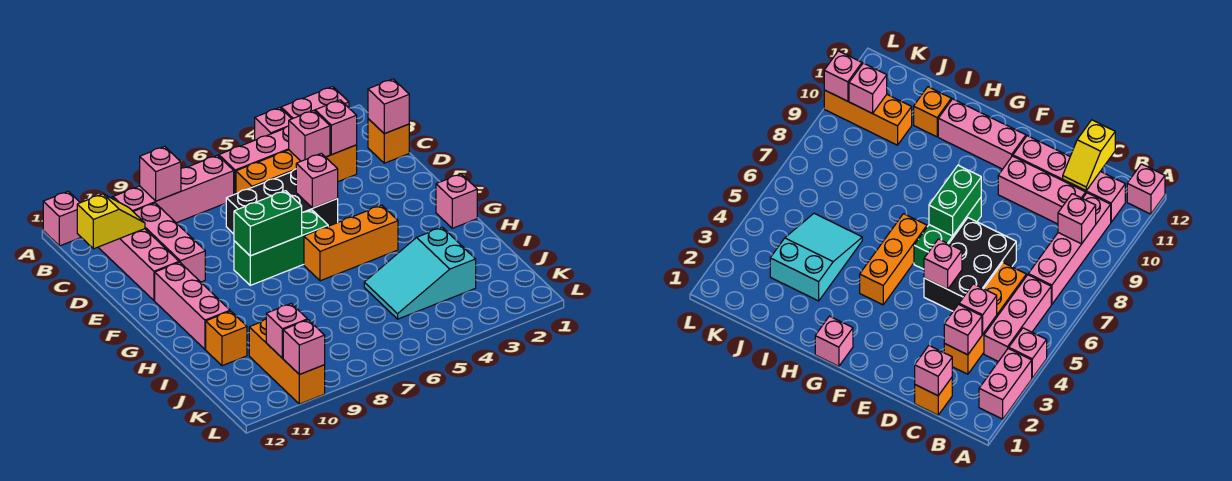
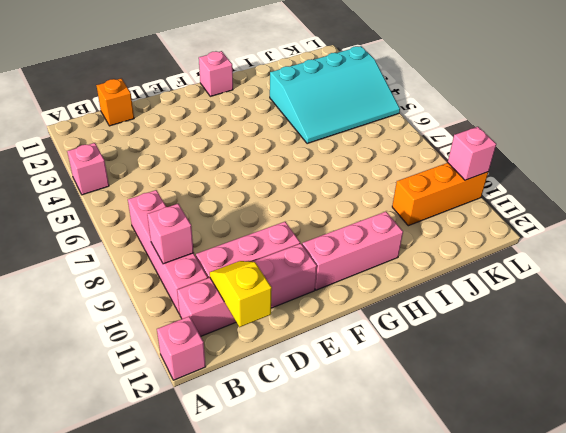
cyan 3x4 slope [270,46,400,144] -> cyan 2x3 slope [364,227,476,319]
none -> pink 1x2 brick [281,87,349,119]
none -> pink 1x3 brick [219,126,289,194]
none -> orange 1x4 brick [236,145,357,194]

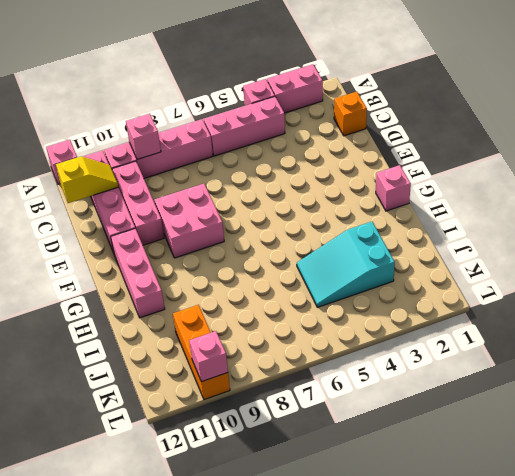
pink 2x2 brick [155,184,224,258] -> green 1x3 brick [234,210,328,285]
none -> orange 1x4 brick [236,145,357,194]
none -> black 2x3 brick [226,169,338,234]
none -> orange 1x3 brick [304,205,398,281]

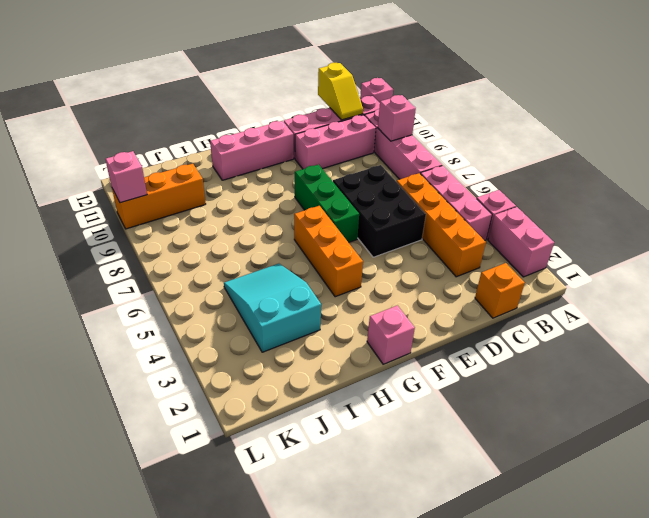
none -> orange 1x1 brick [206,311,247,366]
none -> pink 1x1 brick [368,79,409,134]
none -> pink 1x1 brick [315,100,357,155]

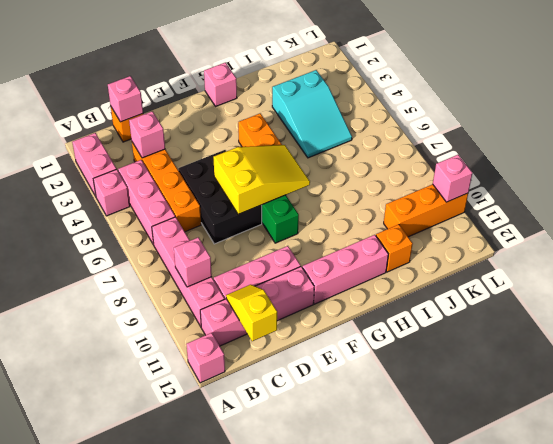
yellow 2x3 slope [213,145,310,214] -> green 1x2 brick [234,191,302,256]
none -> pink 1x1 brick [289,110,330,161]
none -> pink 1x1 brick [296,153,338,208]
none -> pink 1x1 brick [266,304,308,358]

